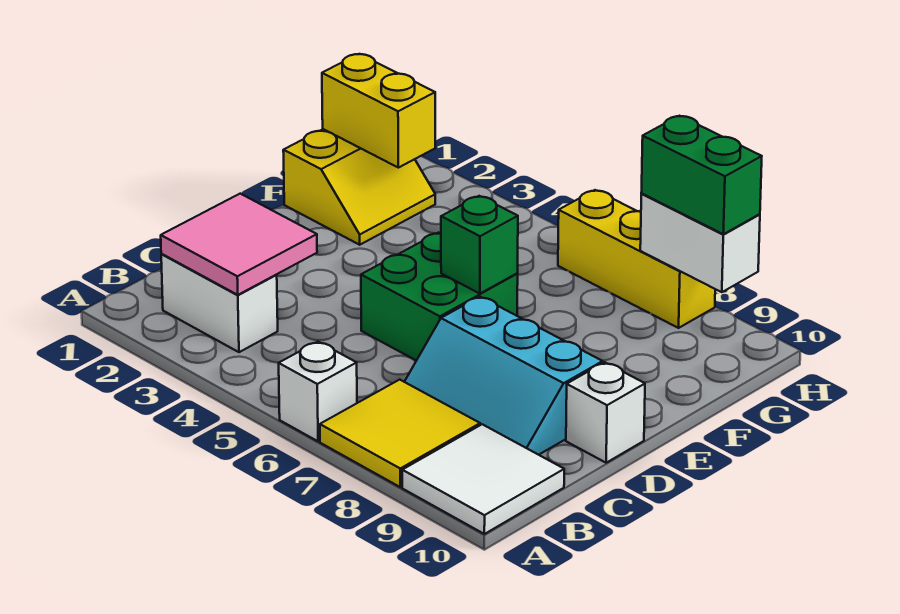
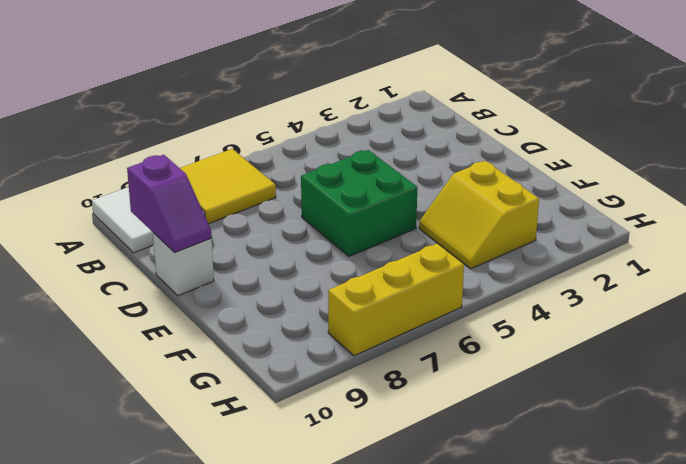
purple 1x2 slope [127,155,212,253] -> none
yellow 2x2 slope [419,161,539,269] -> yellow 2x2 slope moved to [283,129,435,245]
none -> white 1x1 brick [279,342,357,441]
none -> white 1x2 brick [161,254,278,352]
none -> cyan 2x3 slope [405,297,603,455]

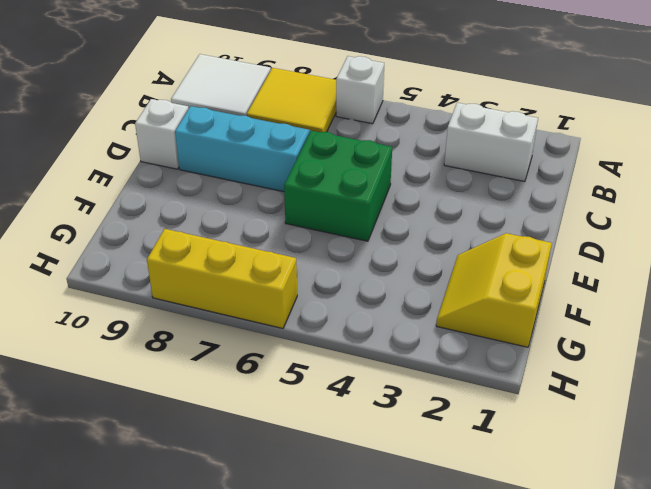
none -> pink 2x2 tile [161,194,317,295]
none -> green 1x1 brick [441,196,518,294]
none -> yellow 1x2 brick [322,54,435,168]

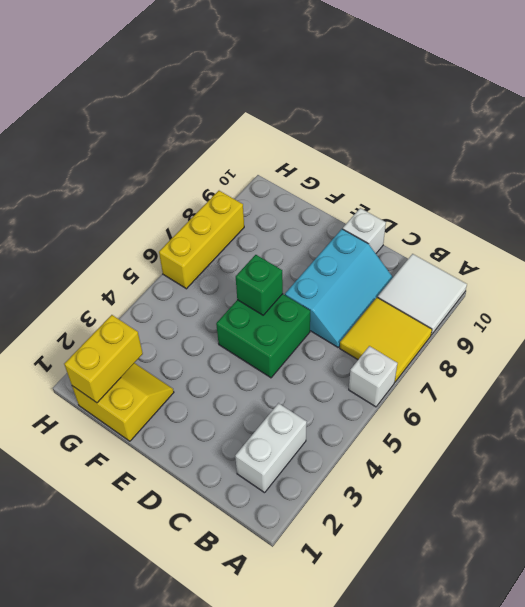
none -> pink 2x2 tile [161,194,317,295]
none -> white 1x2 brick [640,194,760,292]
none -> green 1x2 brick [641,116,762,234]

